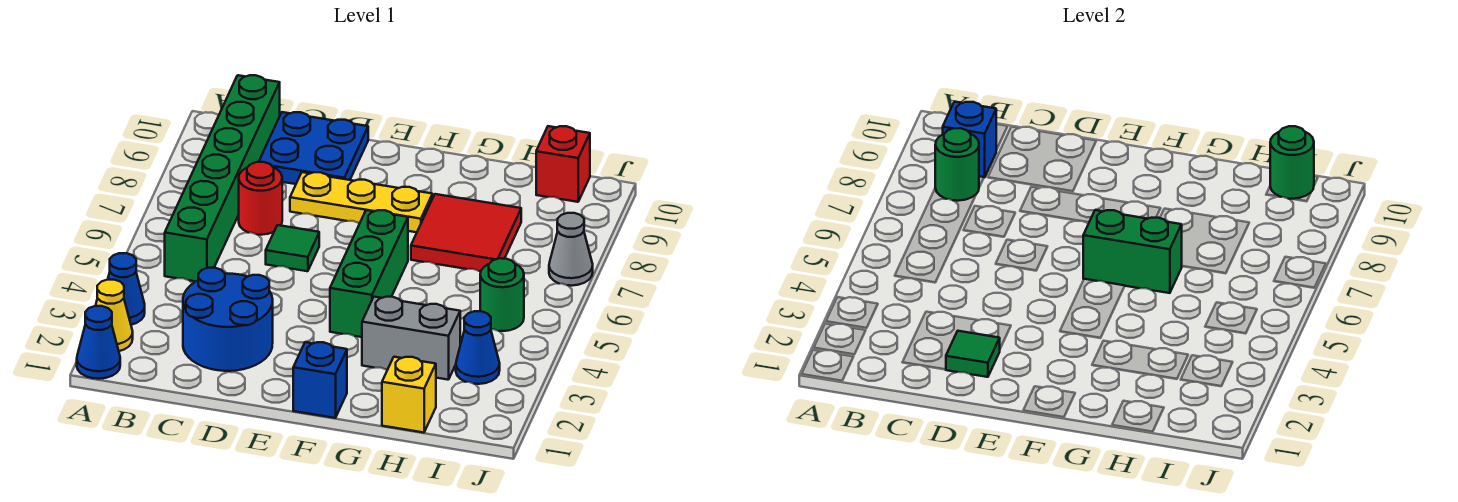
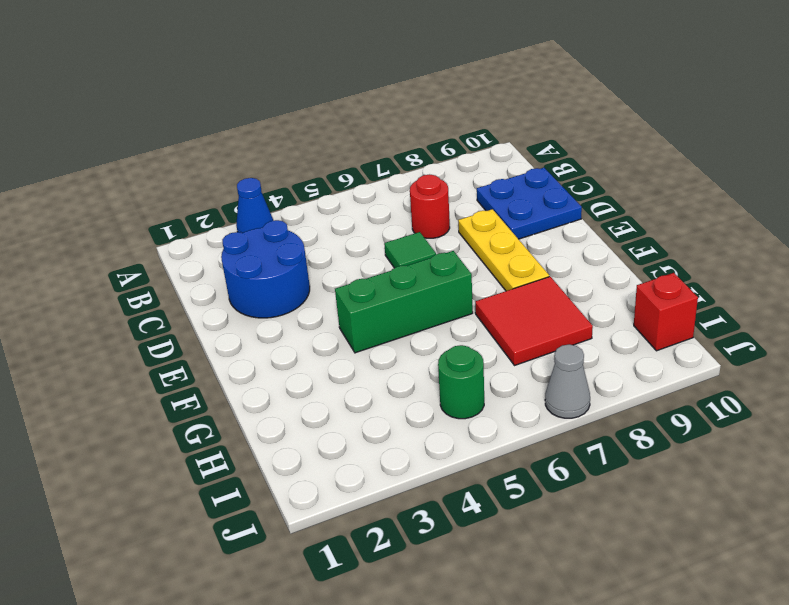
none -> blue 1x1 cone [77,306,120,379]
none -> yellow 1x1 cone [96,280,133,351]
none -> green 1x6 brick [165,75,280,281]

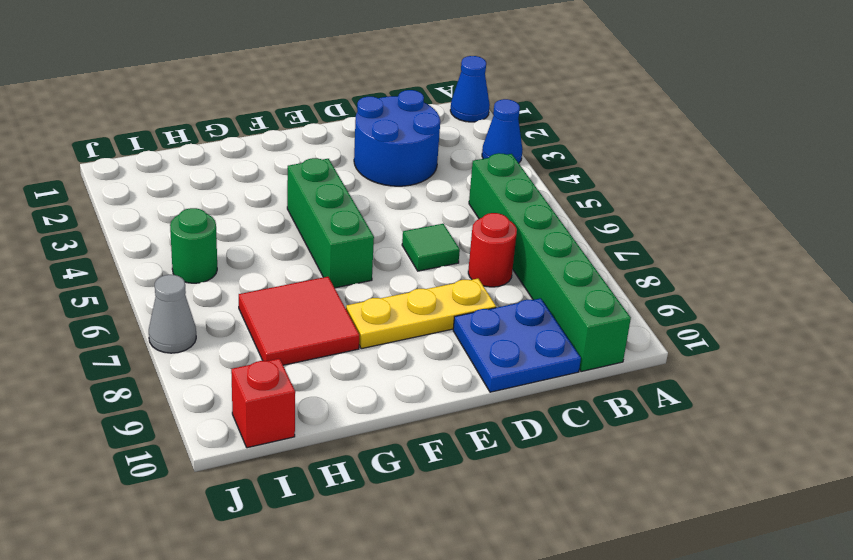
none -> yellow 1x1 cone [96,280,133,351]
none -> blue 1x1 brick [293,342,347,418]
none -> grey 1x2 brick [362,297,460,380]

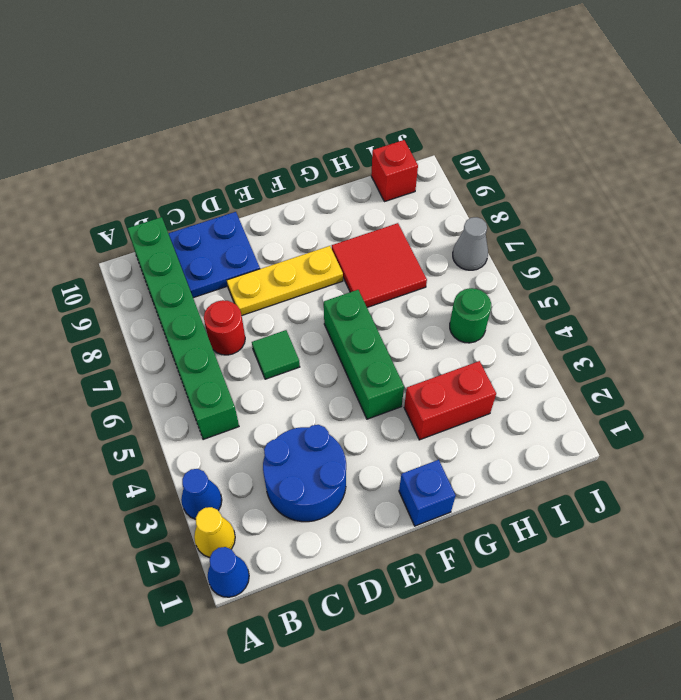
red 1x2 brick [404,361,496,440] -> grey 1x2 brick [362,297,460,380]
none -> yellow 1x1 brick [382,357,436,433]
none -> blue 1x1 cone [456,311,500,384]
none -> green 1x1 round brick [935,128,979,201]

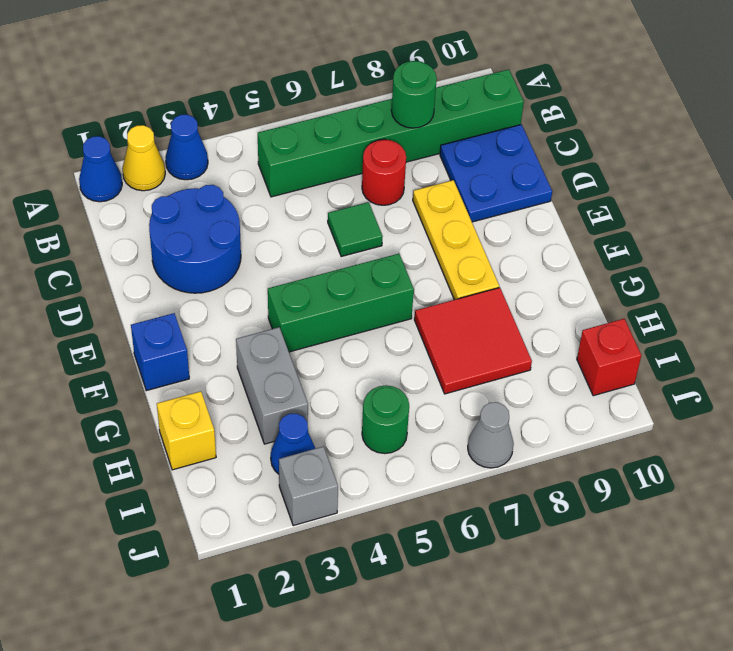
grey 1x1 brick [279,447,338,526] -> none
none -> blue 1x1 brick [943,102,996,177]
none -> green 1x1 tile [946,331,1000,377]
none -> green 1x2 brick [1083,210,1182,293]

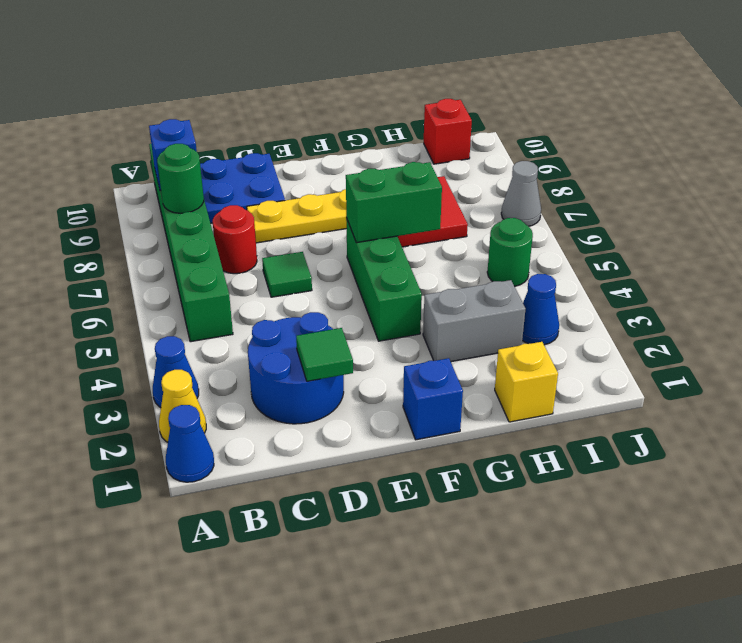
none -> green 1x1 round brick [1270,126,1314,199]

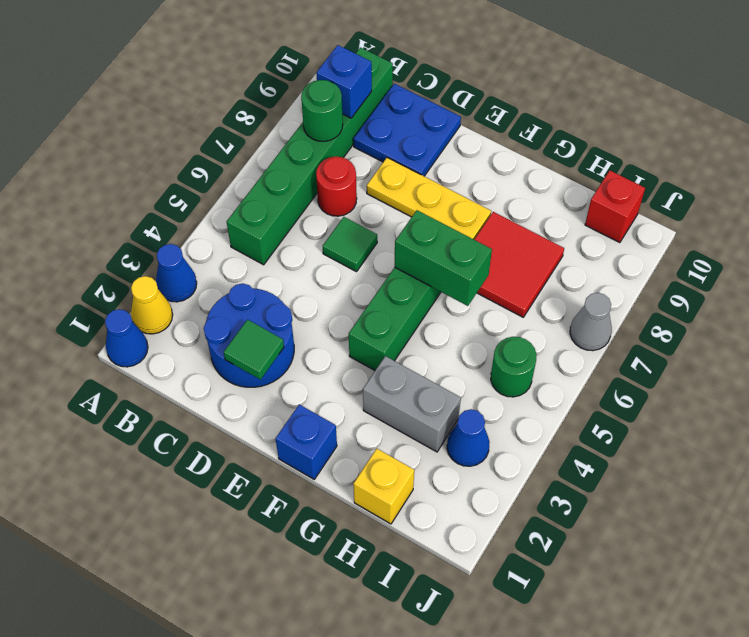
none -> green 1x1 round brick [1270,126,1314,199]

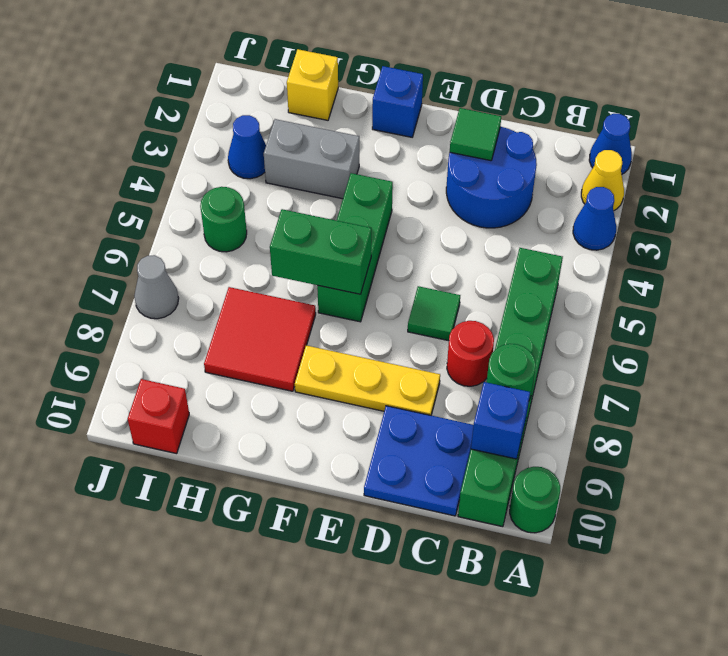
green 1x1 round brick [510,467,560,533] -> green 1x1 round brick moved to [1270,126,1314,199]

